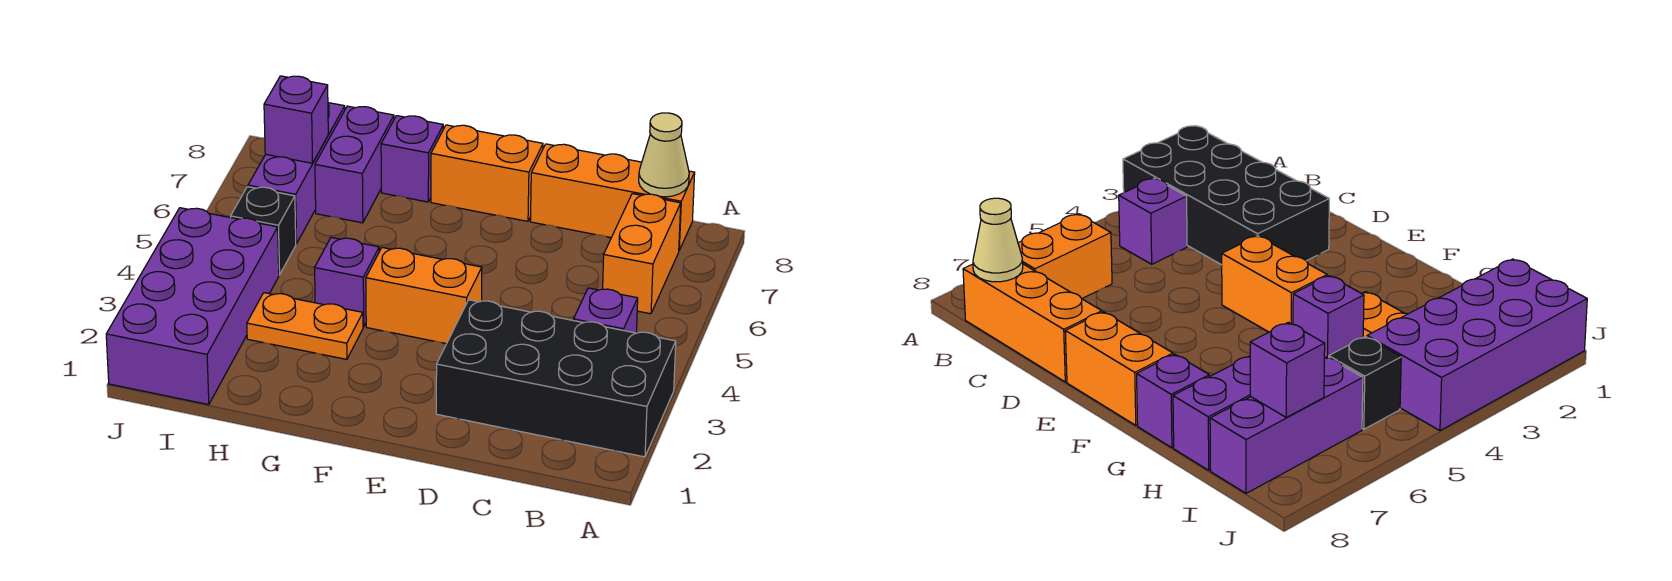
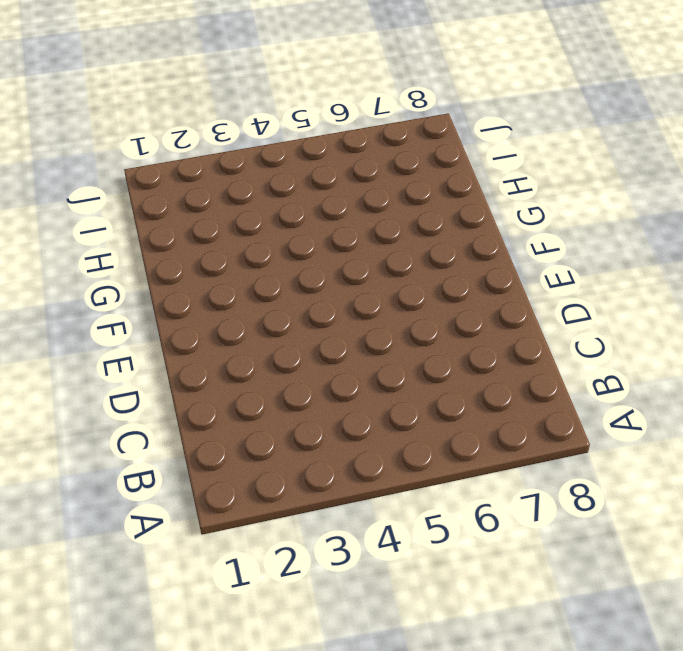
none -> black 2x4 brick [436,300,676,457]
none -> purple 1x1 brick [574,288,638,333]
none -> orange 1x2 brick [603,194,681,314]

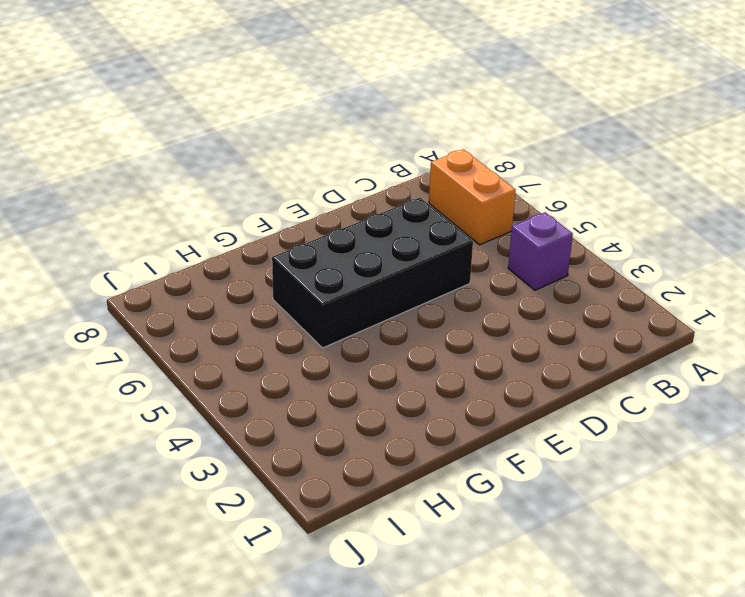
black 2x4 brick [272,198,473,348] -> black 2x4 brick moved to [436,300,676,457]
none -> orange 1x3 brick [530,144,695,250]
none -> orange 1x2 brick [366,248,482,344]
none -> orange 1x2 brick [431,125,543,221]

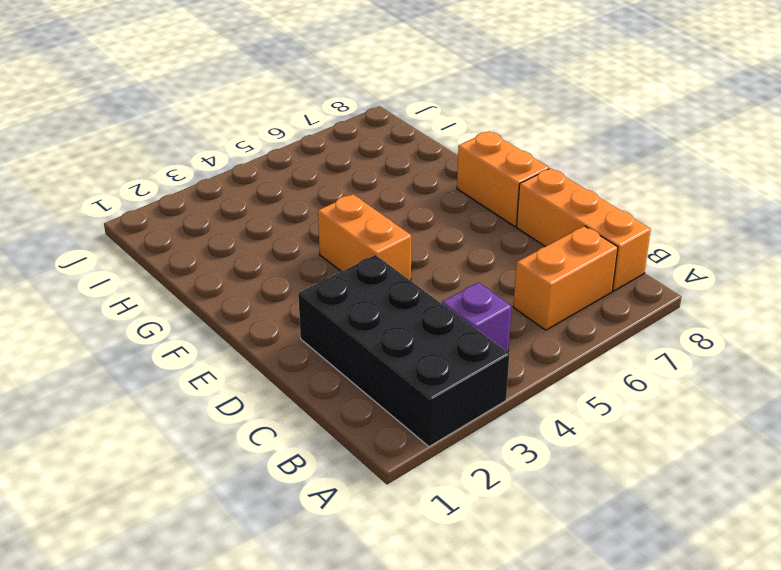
none -> orange 1x2 plate [247,293,363,359]
none -> purple 1x1 brick [315,237,379,327]
none -> purple 1x1 brick [381,116,443,202]

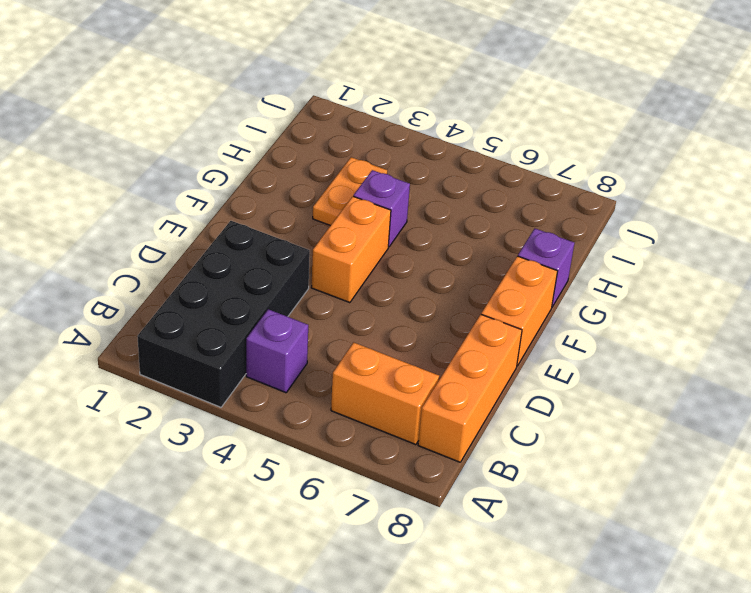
none -> purple 1x2 brick [315,106,394,223]
none -> purple 2x4 brick [106,208,279,405]
none -> black 1x1 brick [231,187,296,275]

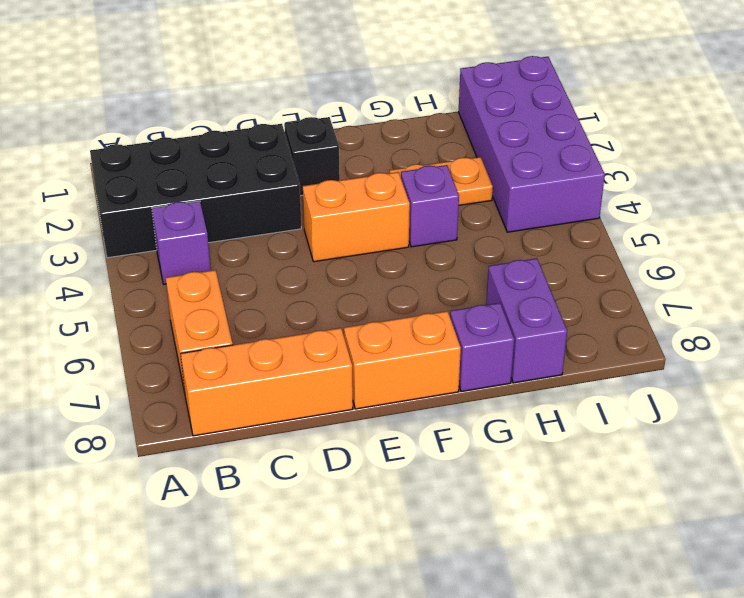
black 1x1 brick [284,117,340,196] -> black 1x1 brick moved to [231,187,296,275]
none -> purple 1x3 brick [248,103,345,244]
none -> tan 1x1 cone [639,113,689,197]
none -> purple 1x1 brick [264,76,328,163]

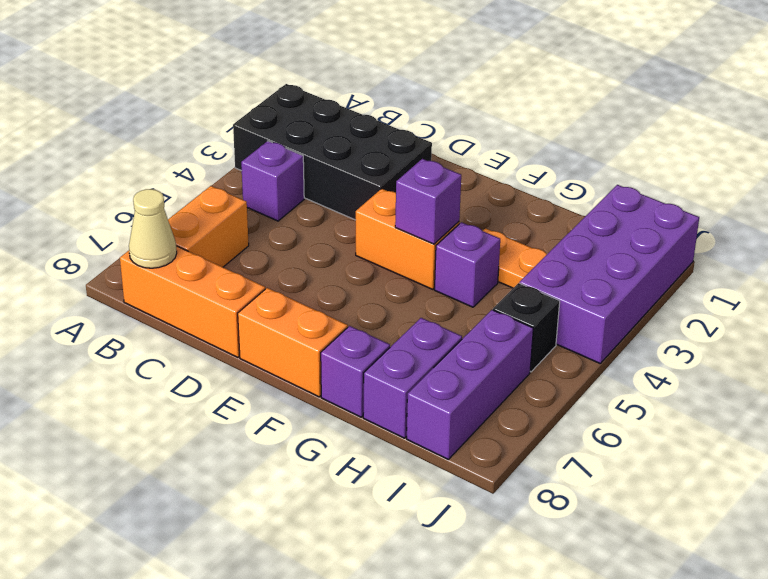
purple 1x1 brick [395,159,461,244] -> purple 1x1 brick moved to [264,76,328,163]

